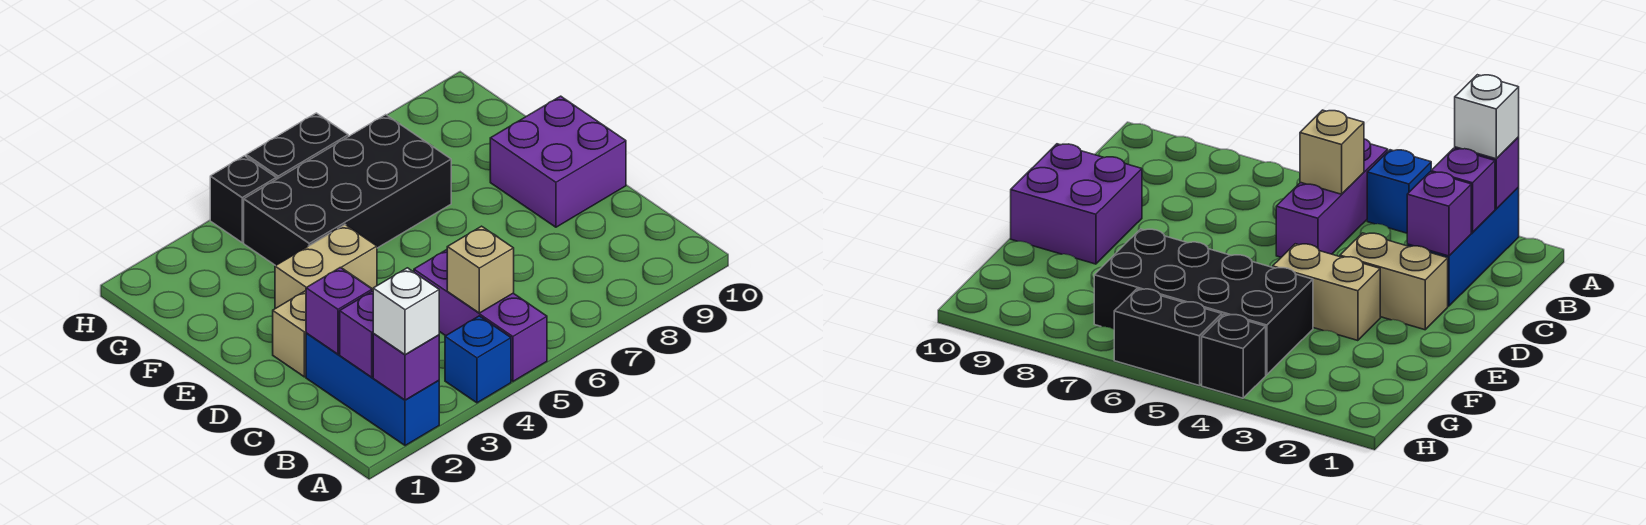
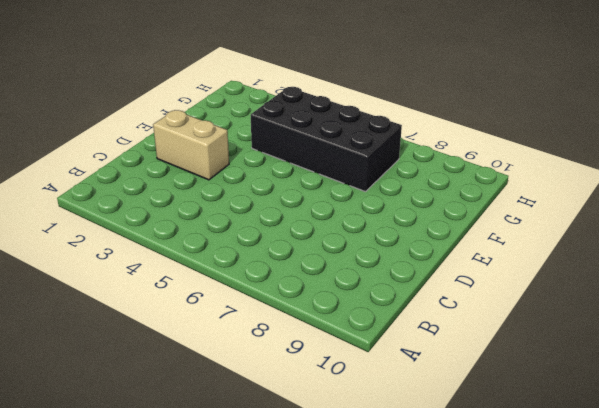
none -> blue 1x3 brick [306,333,439,446]
none -> blue 1x1 brick [445,316,511,403]
none -> purple 1x3 brick [414,250,547,381]

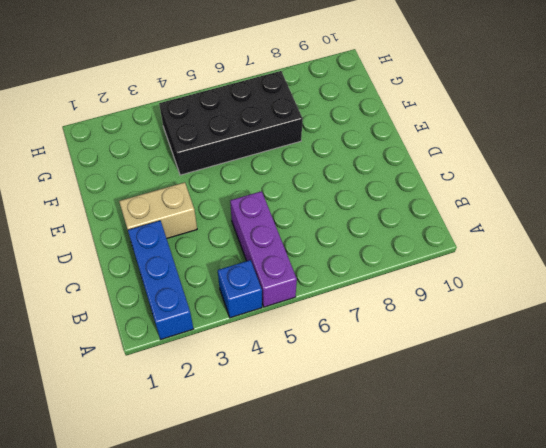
none -> purple 2x2 brick [490,96,626,227]
none -> tan 1x2 brick [275,225,377,309]
none -> black 1x1 brick [210,156,276,242]

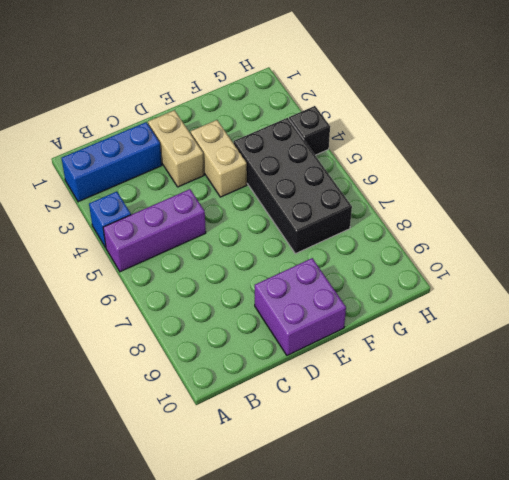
none -> black 1x2 brick [246,113,348,179]
none -> purple 1x1 brick [373,334,439,400]
none -> purple 1x1 brick [340,291,373,377]

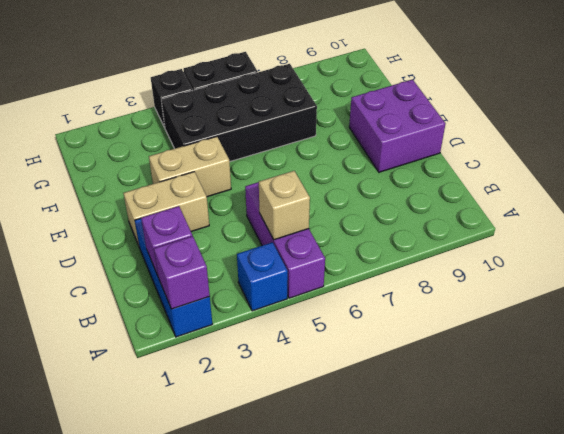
none -> purple 1x1 brick [306,268,372,354]
none -> white 1x1 brick [373,268,439,355]

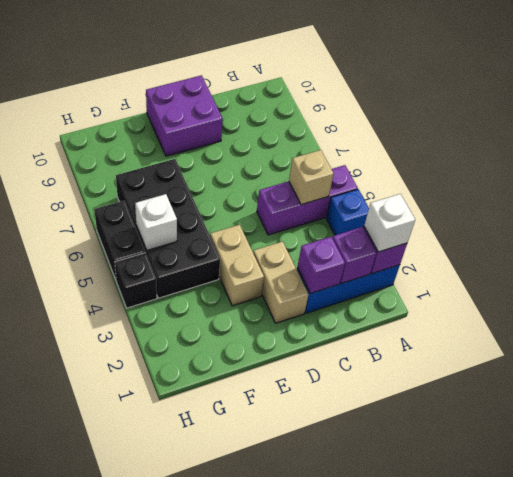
white 1x1 brick [135,194,177,250] -> none

